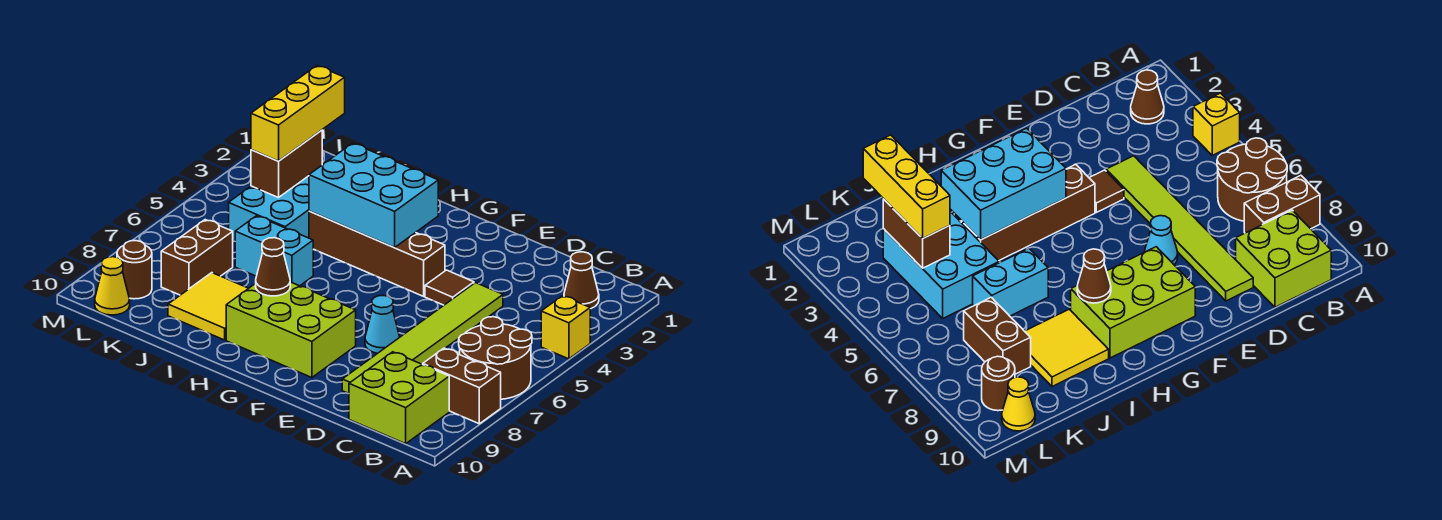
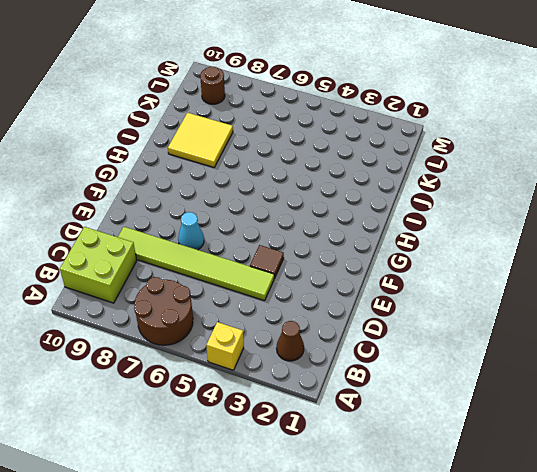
none -> brown 1x2 brick [423,348,501,424]
none -> brown 1x4 brick [309,211,445,296]
none -> lime 2x3 brick [226,282,356,378]

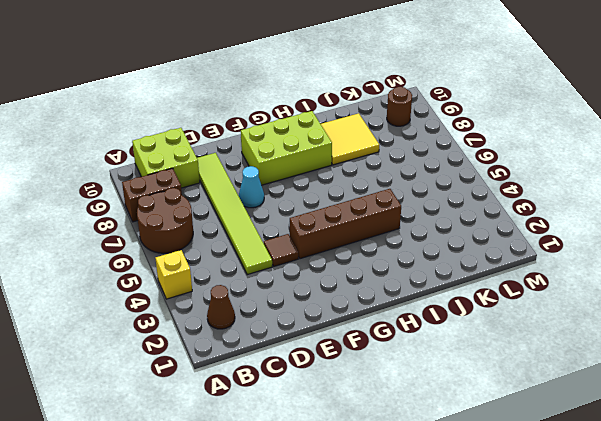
none -> cyan 1x2 brick [235,216,313,286]
none -> cyan 2x3 brick [229,176,309,241]
none -> brown 1x2 brick [161,220,233,295]

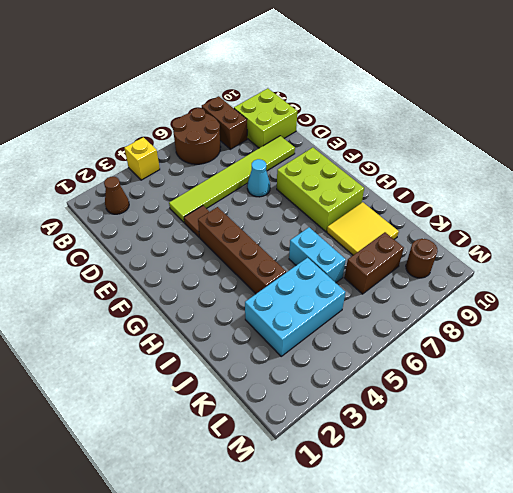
none -> yellow 1x1 cone [95,257,130,315]
none -> cyan 2x3 brick [309,143,438,248]
none -> brown 1x1 cone [256,238,290,296]

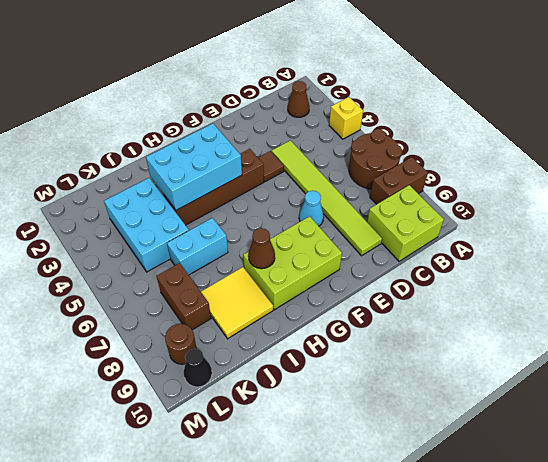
black 1x1 cone [184,348,212,387] -> yellow 1x1 cone [95,257,130,315]
none -> brown 1x2 brick [251,130,322,198]
none -> yellow 1x3 brick [251,66,345,161]

